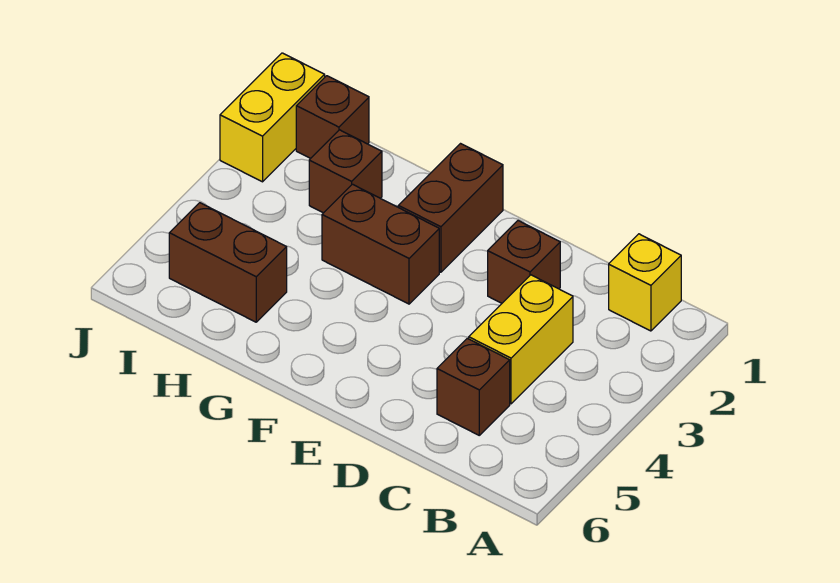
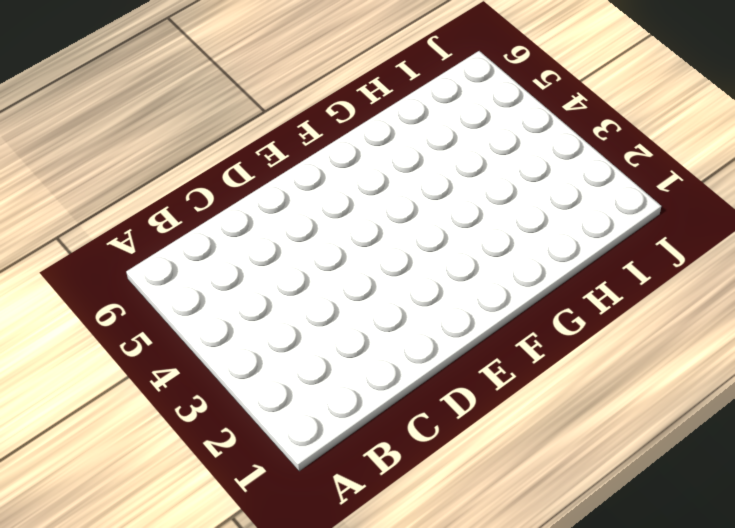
none -> yellow 1x1 brick [609,234,681,331]
none -> yellow 1x2 brick [469,275,573,404]

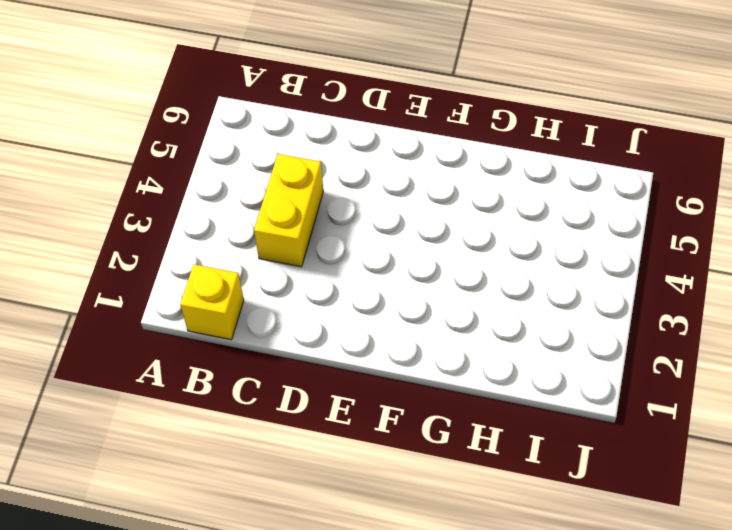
none -> brown 1x1 brick [437,338,510,435]
none -> brown 1x1 brick [488,221,560,303]

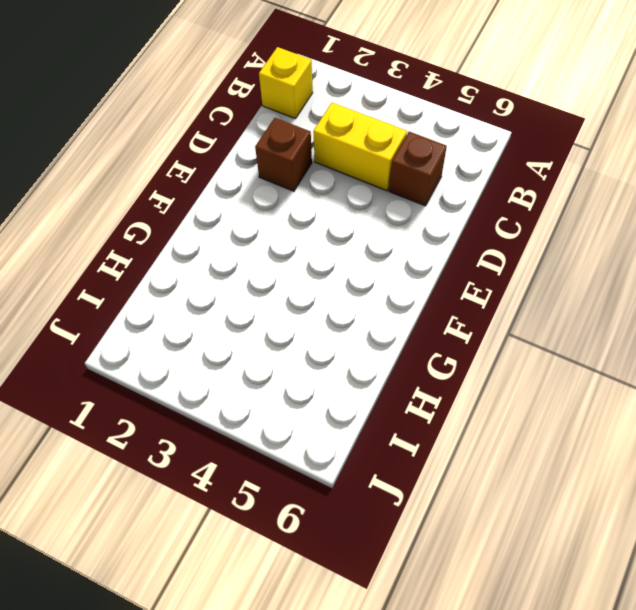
none -> brown 1x2 brick [398,144,503,272]
none -> brown 1x2 brick [322,184,439,304]

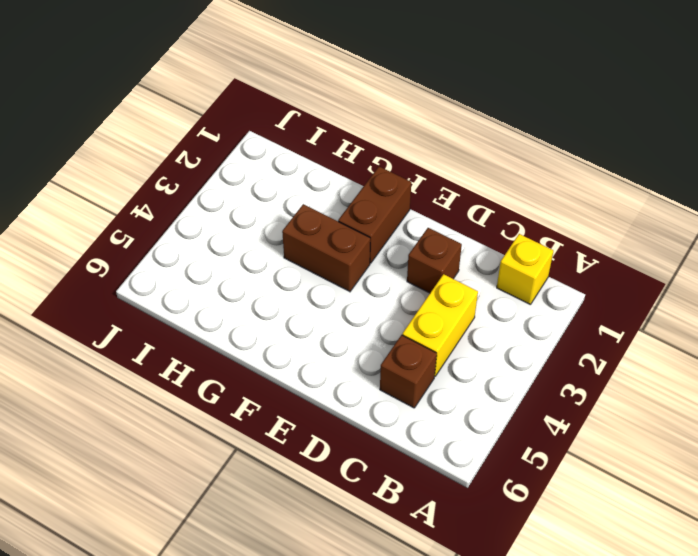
none -> brown 1x1 brick [309,130,382,213]
none -> brown 1x2 brick [169,203,287,322]

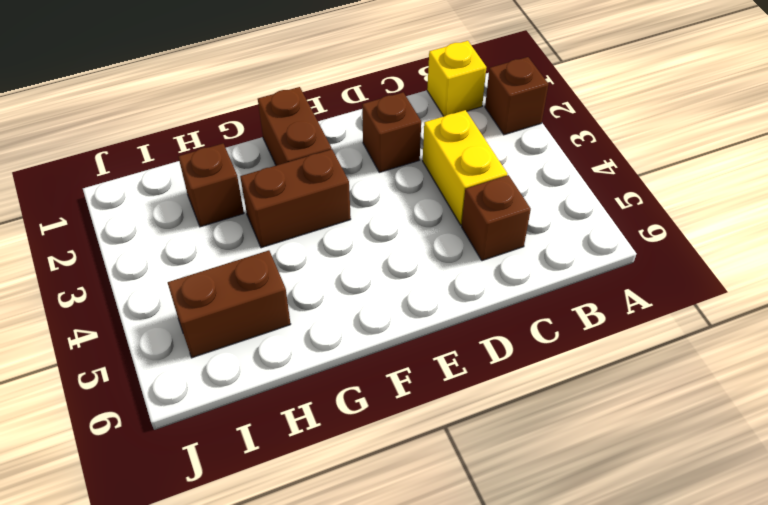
brown 1x1 brick [485,57,549,135] -> brown 1x1 brick moved to [296,76,369,158]
none -> yellow 1x2 brick [220,53,325,182]

